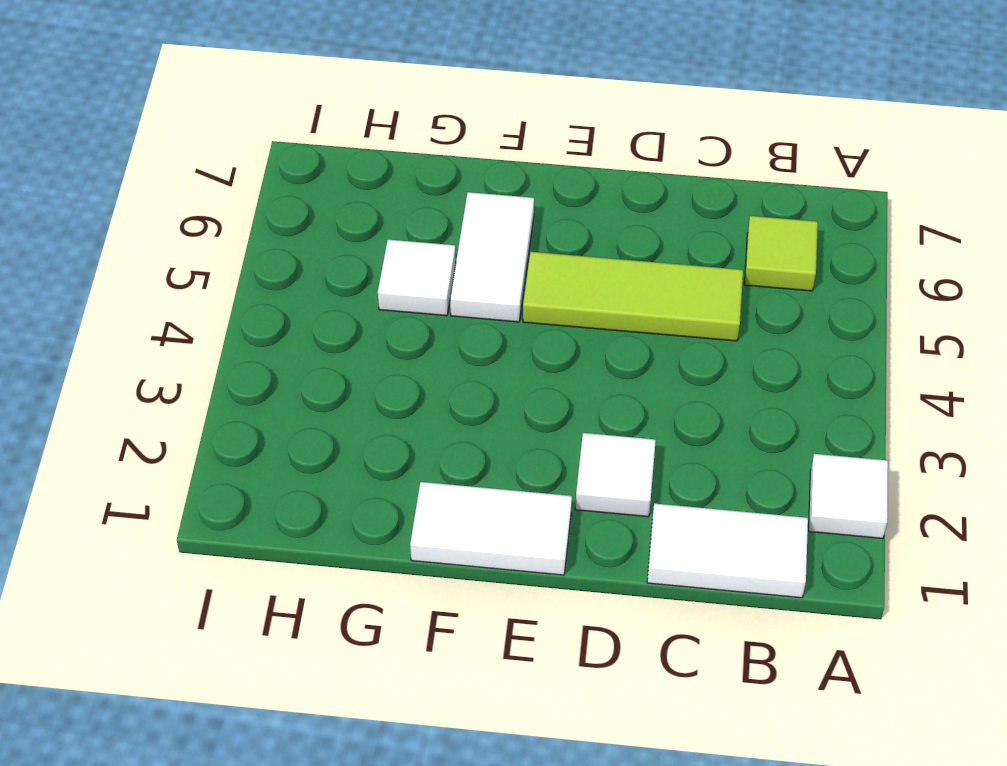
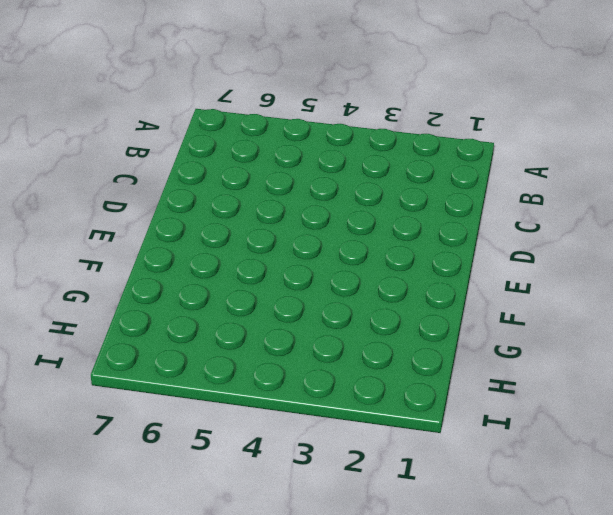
none -> white 1x1 tile [809,454,888,538]
none -> white 1x2 tile [647,503,808,598]

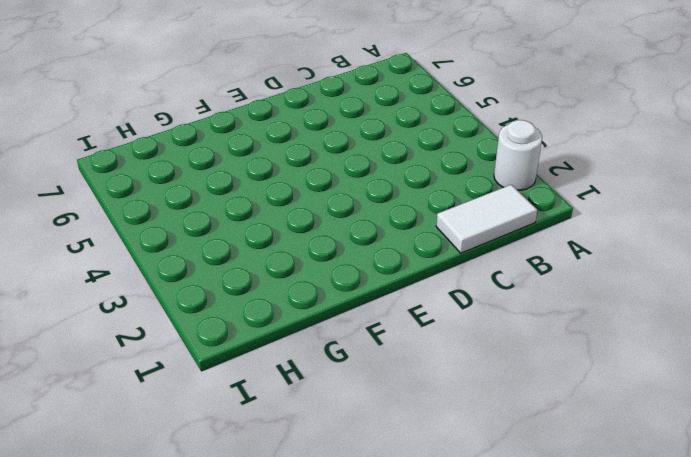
white 1x1 round brick [494,120,542,190] -> white 1x1 tile [809,454,888,538]
none -> lime 1x1 tile [744,216,818,291]
none -> lime 1x3 tile [523,252,743,341]

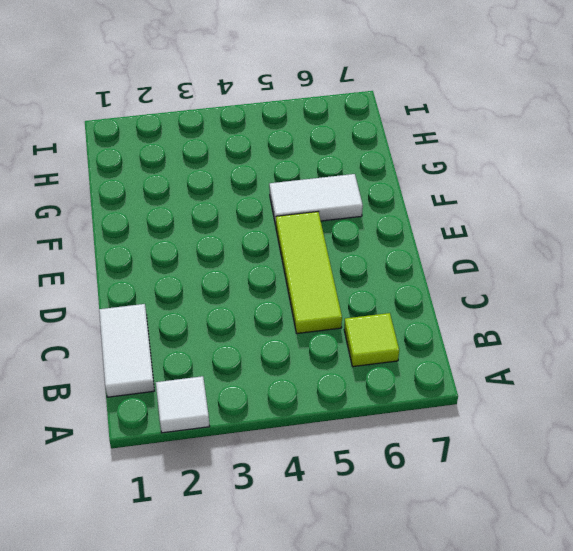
none -> white 1x1 tile [575,433,656,517]
none -> white 1x2 tile [410,482,572,575]

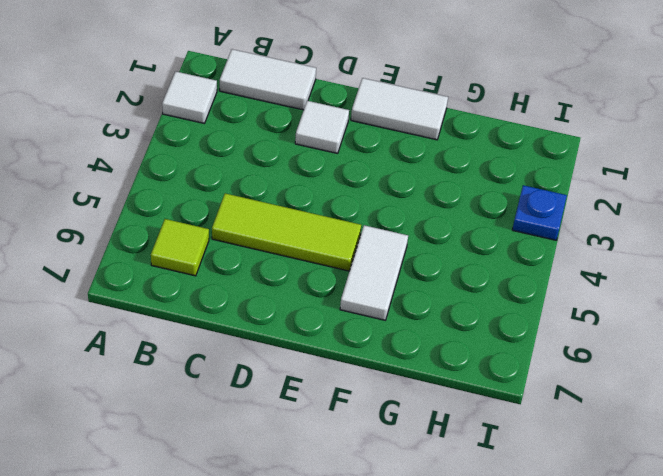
blue 1x1 plate [512,185,567,240] -> none
none -> white 1x1 tile [378,239,456,316]

